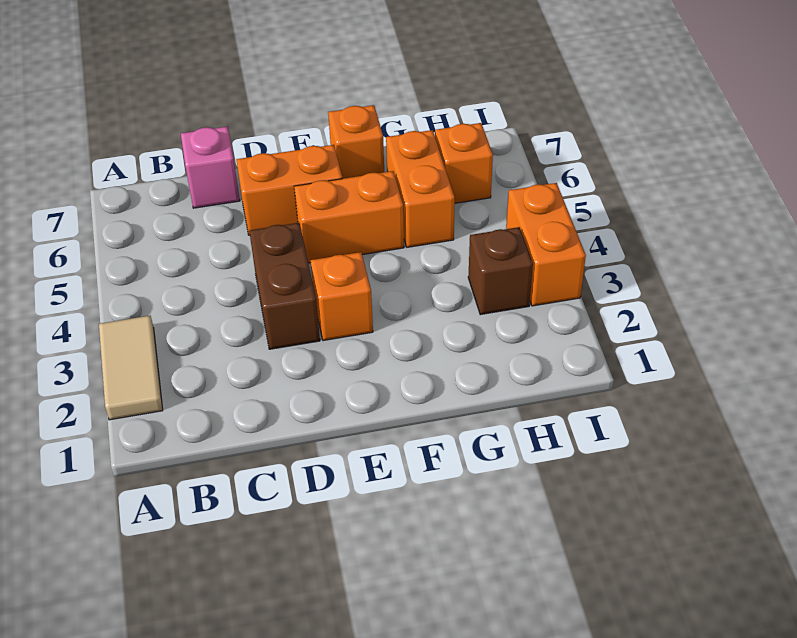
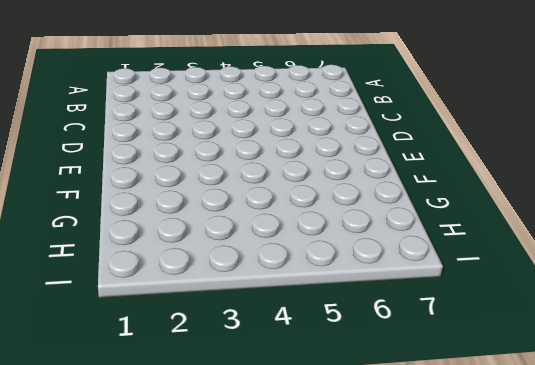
none -> tan 1x2 tile [99,316,163,420]
none -> pink 1x1 brick [181,126,240,208]

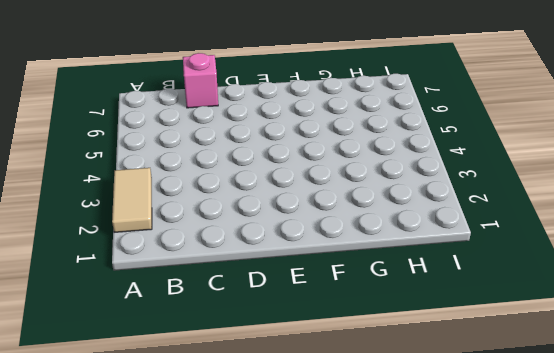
none -> brown 1x2 brick [249,223,320,349]
none -> orange 1x2 brick [236,145,342,235]

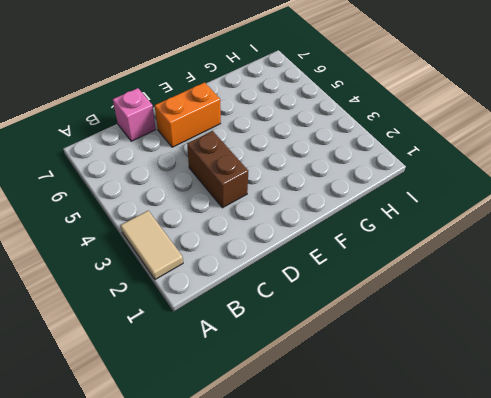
none -> orange 1x1 brick [310,252,373,341]
none -> orange 1x2 brick [294,171,404,263]

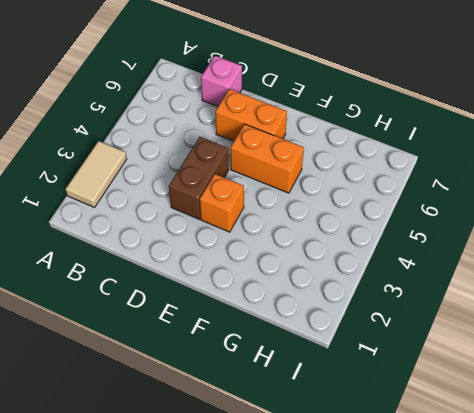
none -> orange 1x1 brick [328,105,384,179]
none -> orange 1x2 brick [386,130,455,247]

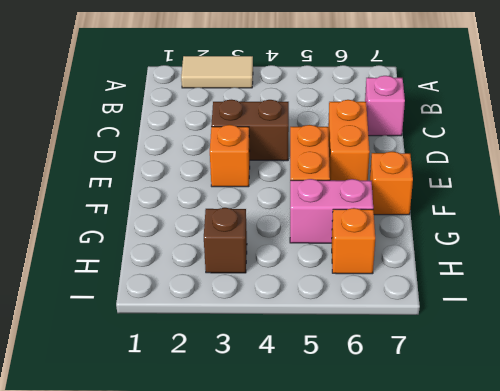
pink 1x2 brick [290,179,373,243] -> orange 1x2 brick [386,130,455,247]
none -> orange 1x2 brick [506,183,586,306]

